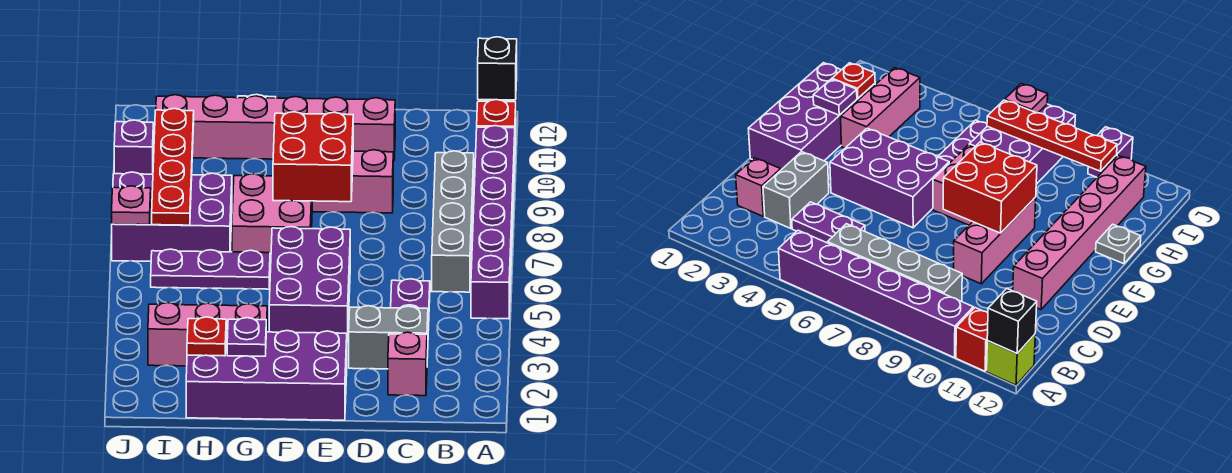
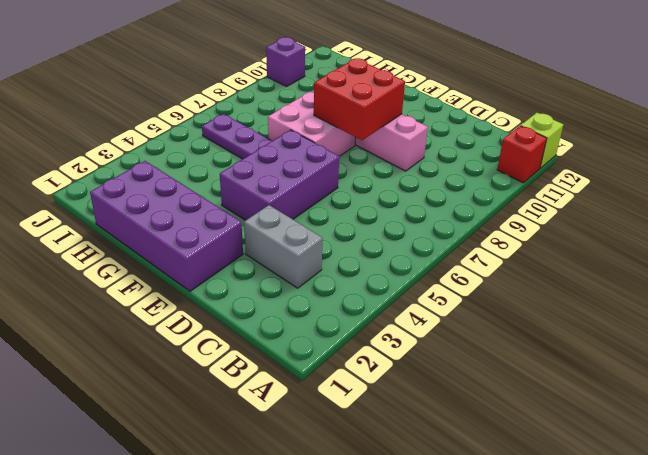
none -> purple 1x6 brick [471,126,515,319]
none -> grey 1x4 brick [432,151,474,292]
none -> pink 1x1 brick [388,332,427,396]

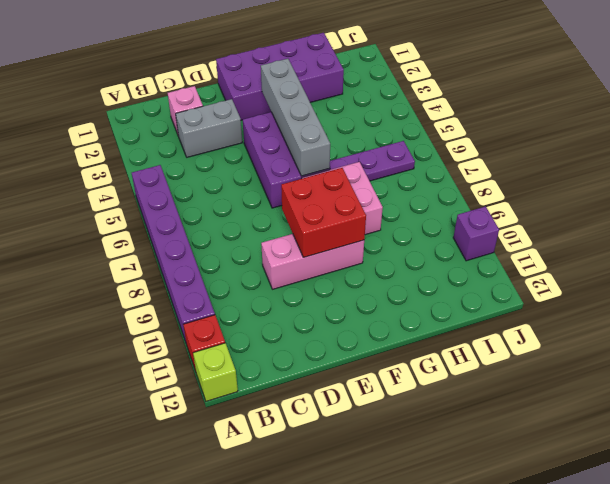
grey 1x4 brick [261,59,330,176] -> grey 1x4 brick moved to [432,151,474,292]
none -> purple 1x2 plate [391,279,430,330]
none -> pink 1x6 brick [156,95,395,161]
none -> pink 1x3 brick [148,303,267,366]

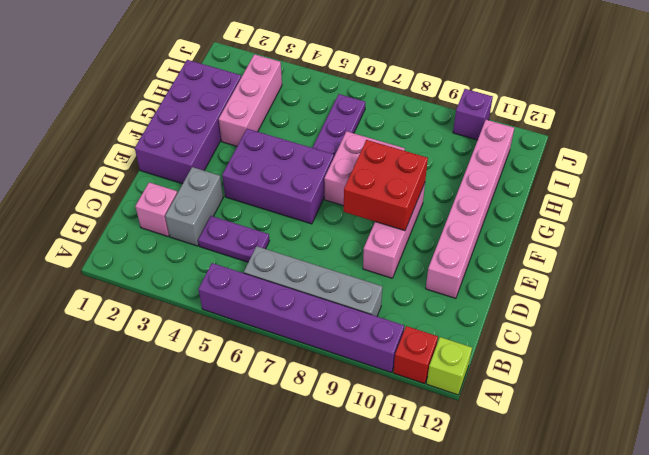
none -> grey 1x1 plate [1096,224,1141,264]
none -> purple 2x3 brick [112,172,232,261]
none -> black 1x1 brick [478,37,517,100]

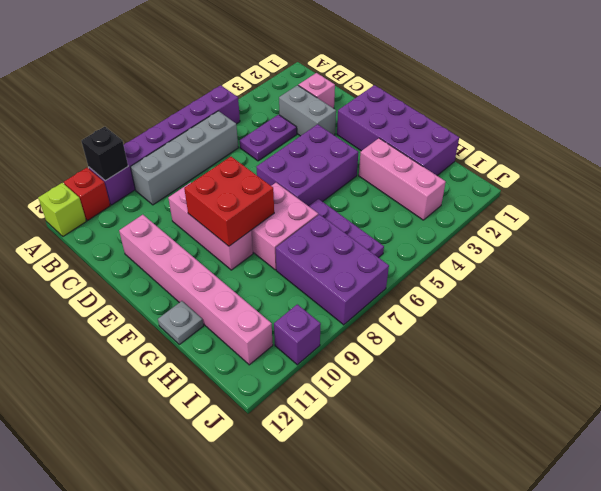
black 1x1 brick [81,127,128,181] -> black 1x1 brick moved to [478,37,517,100]
none -> purple 1x1 plate [227,318,266,356]
none -> red 1x1 plate [187,317,226,356]
none -> red 1x4 plate [152,108,194,225]

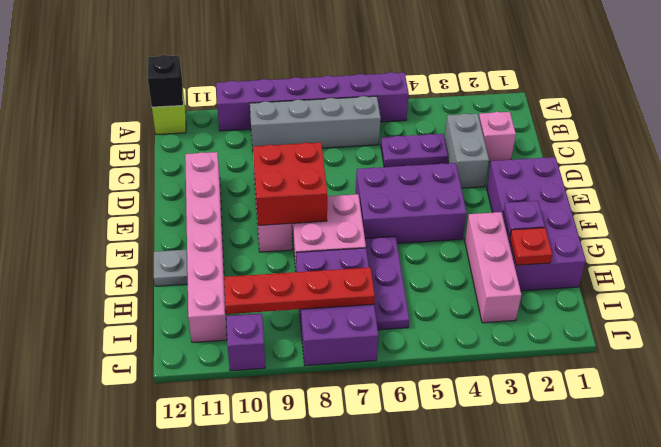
none -> red 1x1 brick [477,100,516,146]
none -> pink 1x1 plate [112,186,151,225]

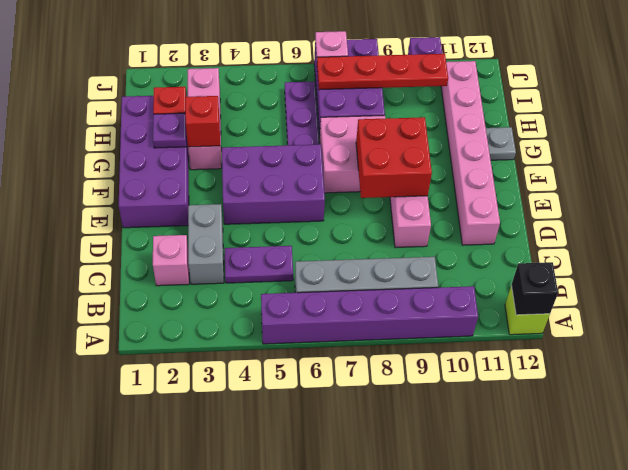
red 1x1 brick [185,96,220,147] -> red 1x1 brick moved to [477,100,516,146]

